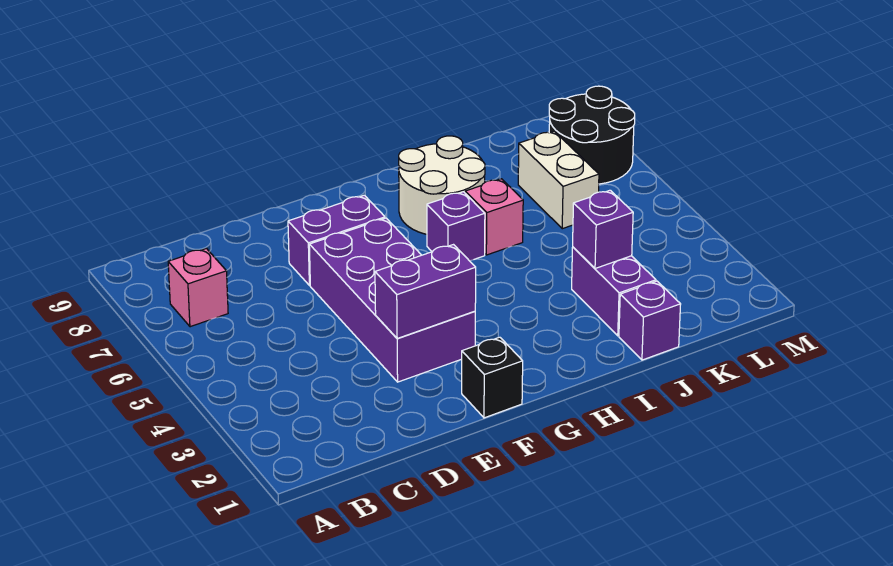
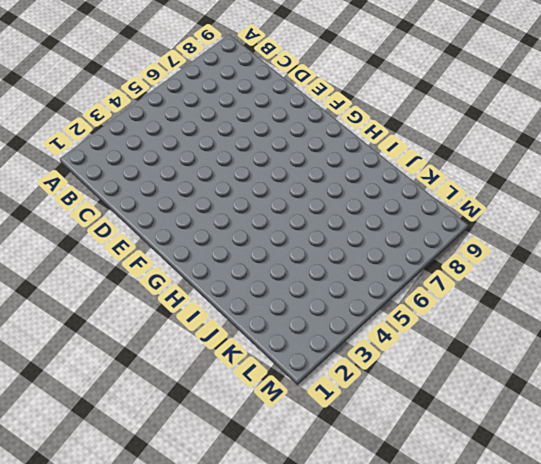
none -> pink 1x1 brick [168,249,228,327]
none -> purple 2x4 brick [309,218,475,382]
none -> purple 1x2 brick [288,195,385,285]

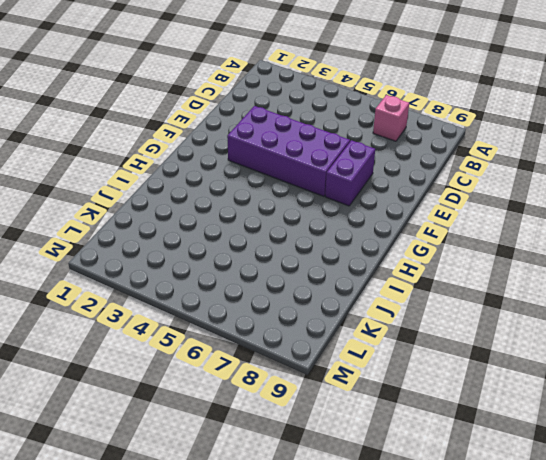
none -> black 1x1 brick [461,337,523,418]
none -> purple 1x1 brick [427,192,485,261]
none -> white 2x2 round brick [399,136,485,234]

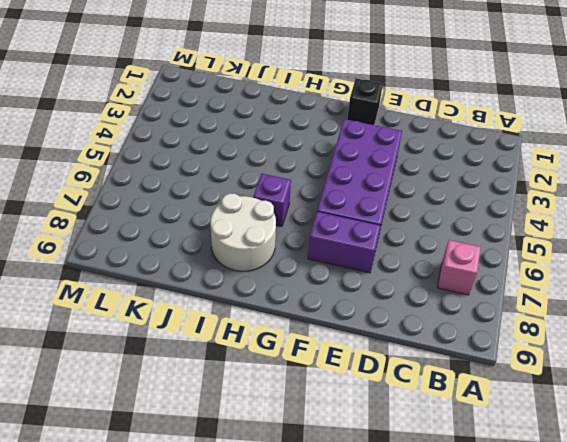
none -> pink 1x1 brick [465,179,523,255]
none -> purple 1x1 brick [619,281,681,360]
none -> purple 1x2 brick [572,247,656,336]

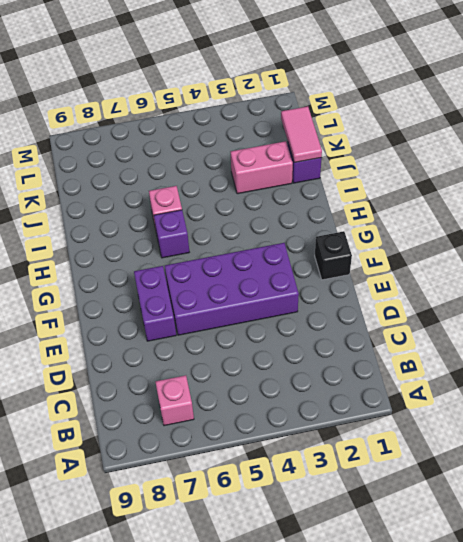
pink 1x2 tile [281,106,322,163] -> none
pink 1x2 brick [231,141,293,194] -> purple 1x2 brick [572,247,656,336]
none -> white 2x2 round brick [399,136,485,234]
none -> white 1x2 brick [518,131,599,229]
none -> black 2x2 round brick [549,86,635,184]

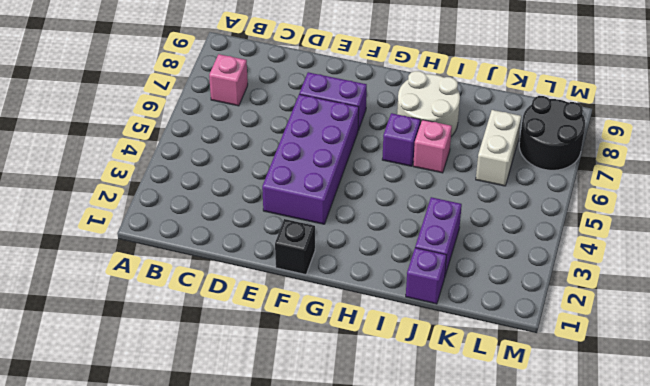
none -> purple 1x2 brick [375,245,476,338]
none -> purple 1x1 brick [573,190,633,269]

